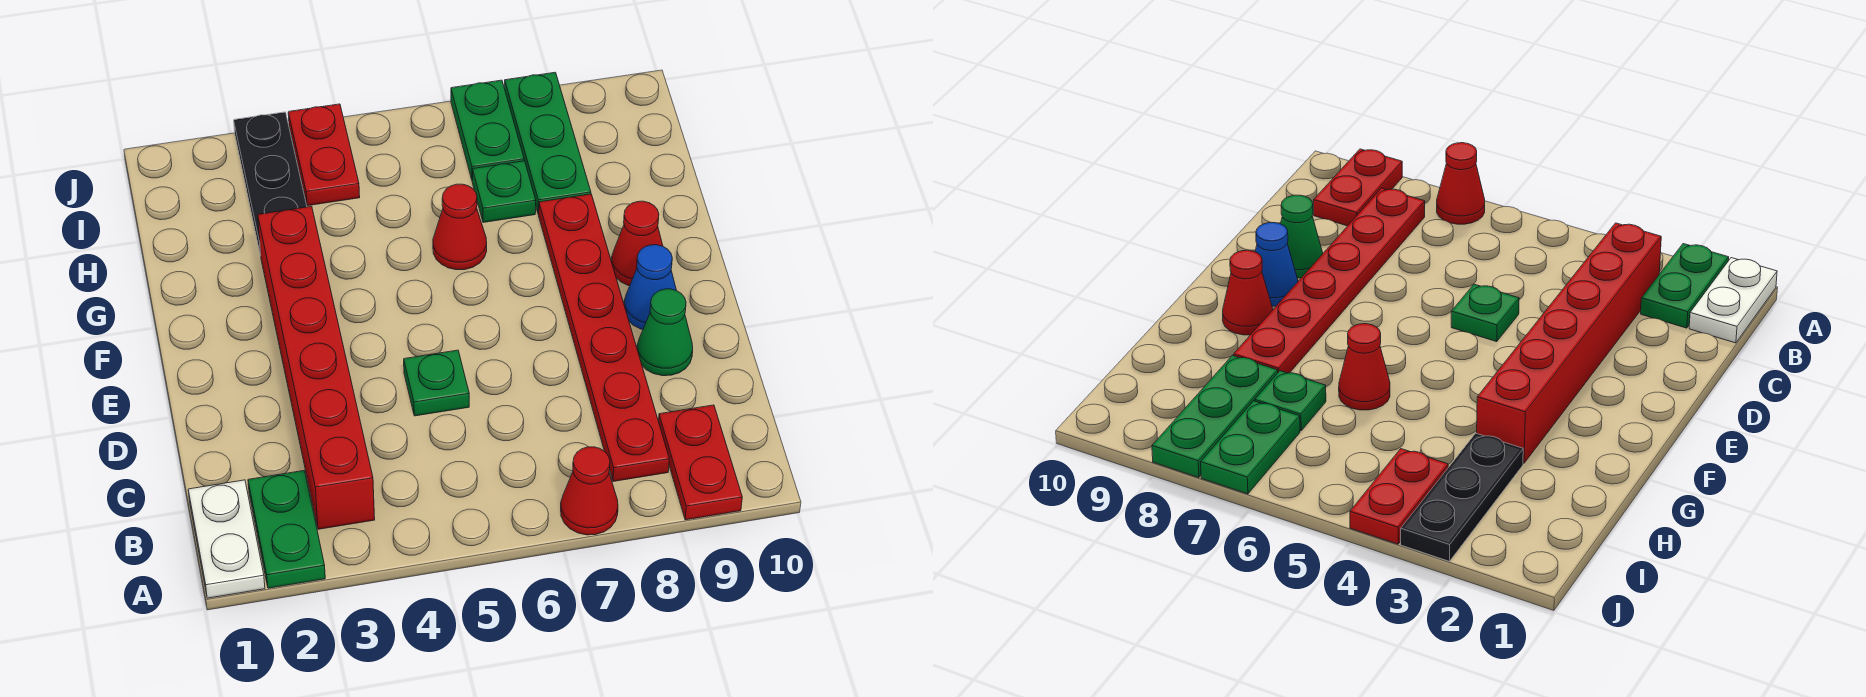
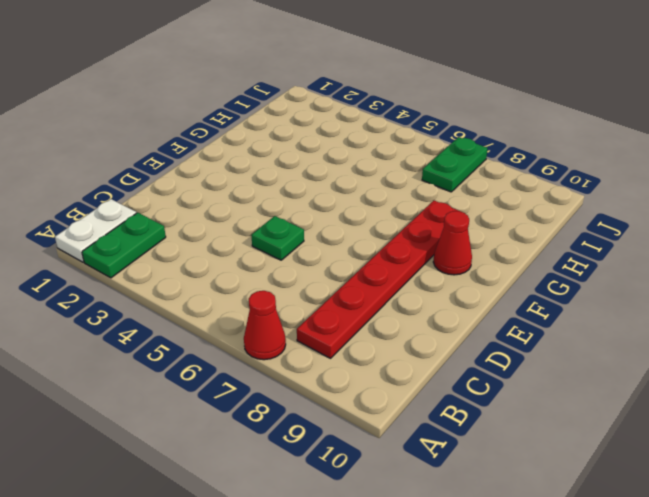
none -> red 1x2 plate [659,405,742,520]
none -> red 1x6 brick [258,206,375,529]
none -> green 1x1 cone [637,289,693,376]

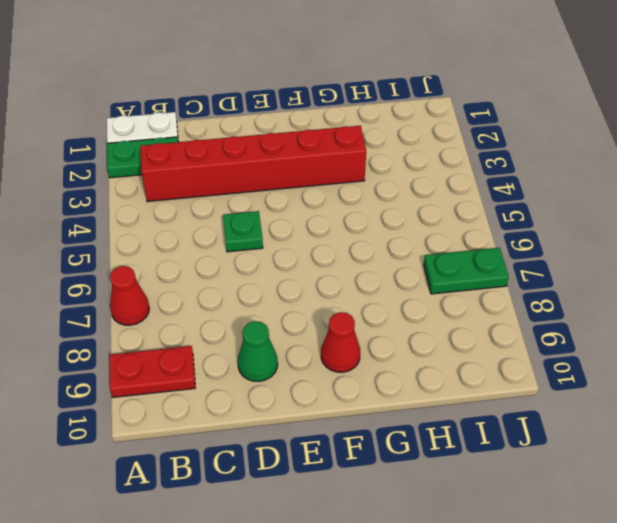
none -> red 1x6 plate [539,194,669,482]
none -> blue 1x1 cone [624,245,676,329]
none -> red 1x1 cone [433,184,487,270]

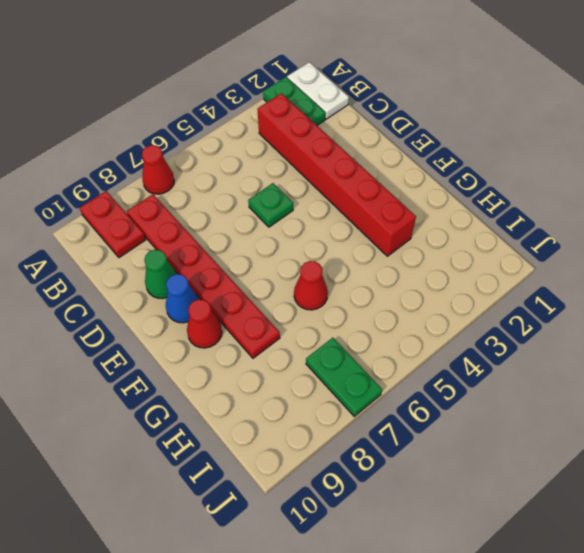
none -> black 1x3 plate [234,112,307,256]
none -> green 1x1 plate [472,161,536,223]
none -> green 1x3 plate [505,72,591,214]

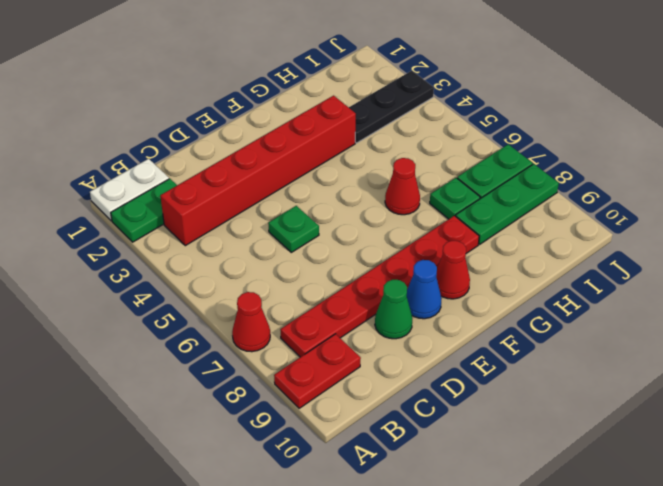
none -> red 1x2 plate [288,104,360,206]

